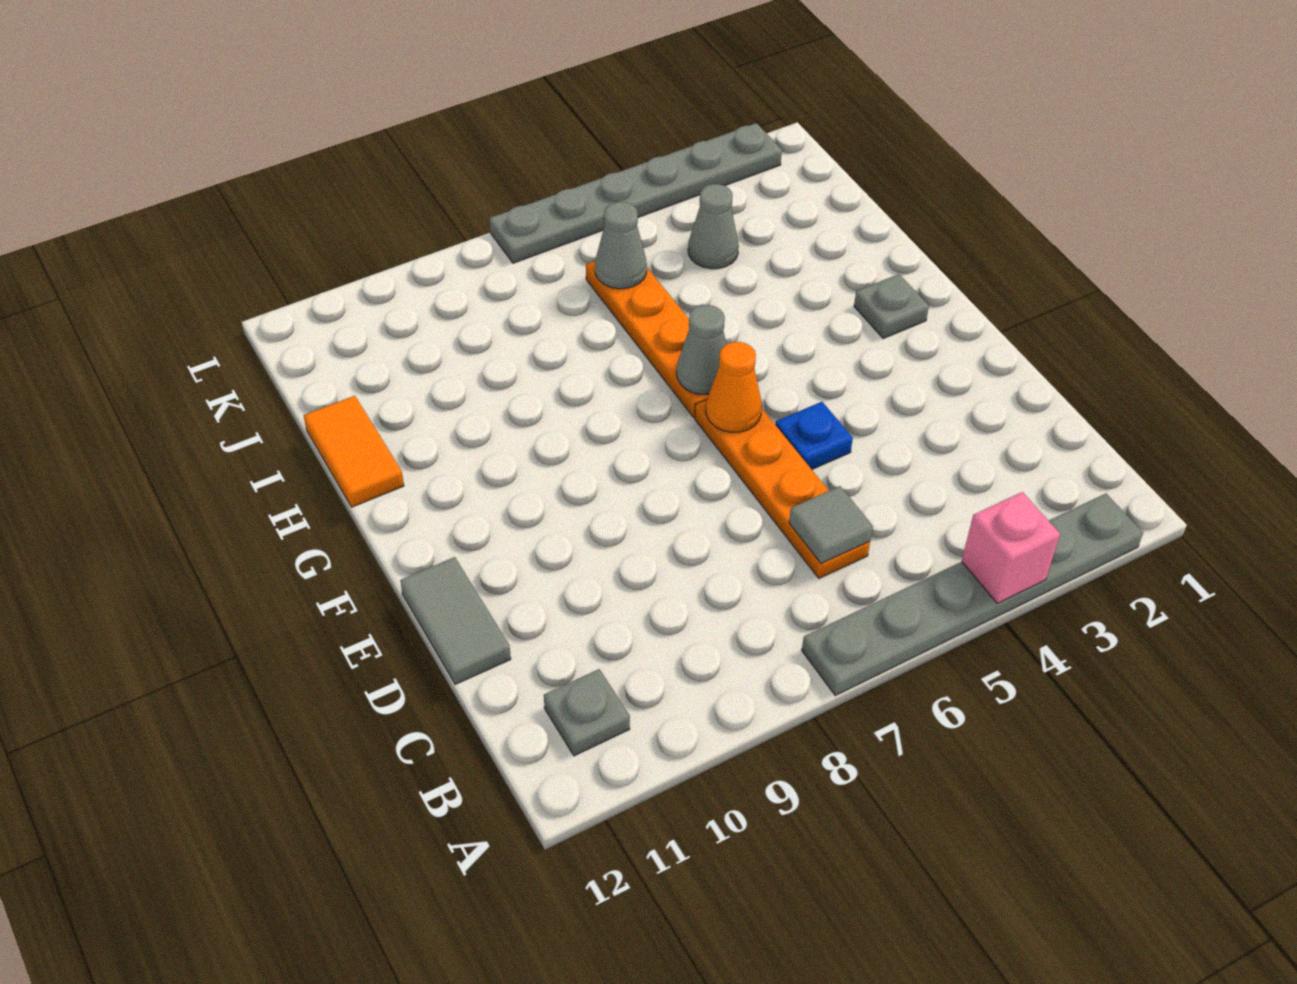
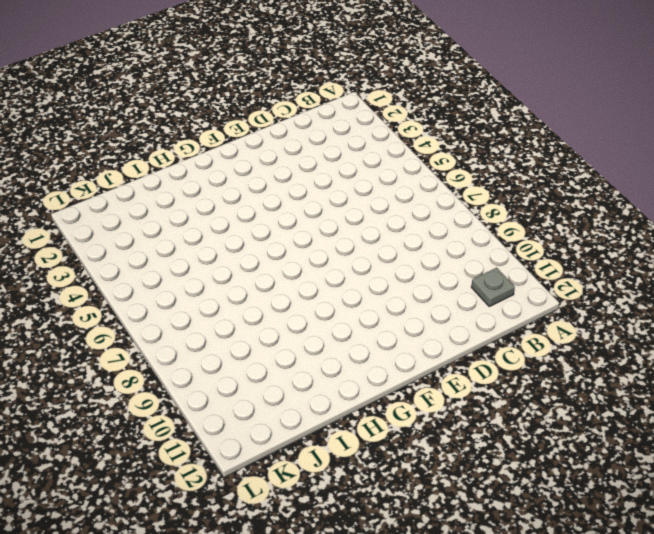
none -> grey 1x6 plate [802,494,1143,695]
none -> orange 1x4 plate [695,400,870,578]
none -> grey 1x2 tile [400,557,511,684]

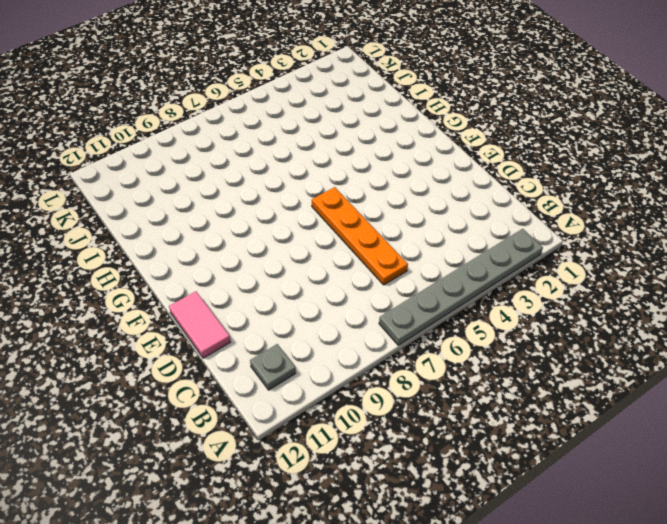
pink 1x2 tile [169,291,230,358] -> grey 1x2 tile [400,557,511,684]
none -> blue 1x1 plate [775,402,853,469]
none -> grey 1x1 plate [854,274,929,338]
none -> orange 1x4 plate [586,261,709,417]

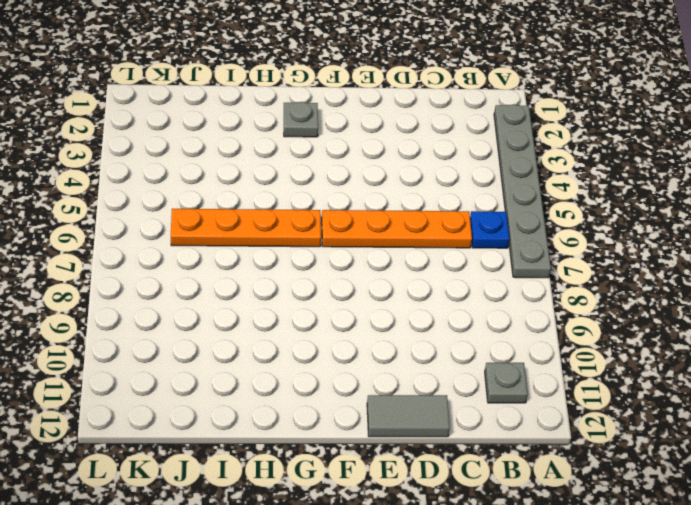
blue 1x1 plate [470,211,510,248] -> blue 1x1 plate moved to [775,402,853,469]
none -> orange 1x2 tile [303,396,404,507]
none -> grey 1x1 cone [688,184,739,269]
none -> grey 1x6 plate [490,123,782,263]

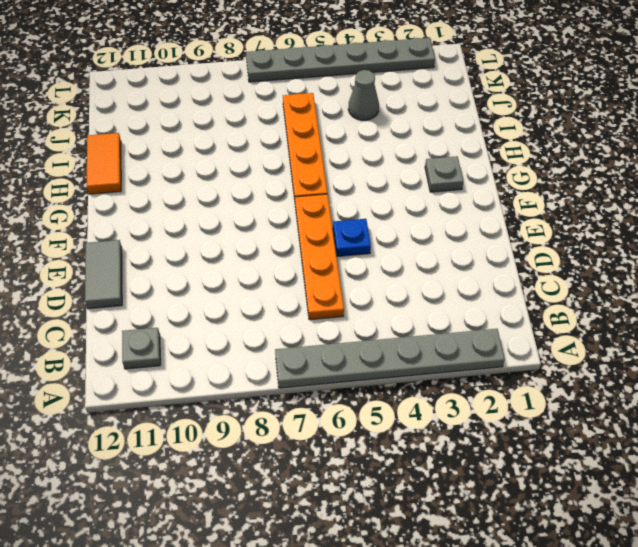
none -> pink 1x1 brick [962,492,1060,603]
none -> grey 1x1 tile [789,486,873,564]
none -> orange 1x1 cone [706,342,762,432]

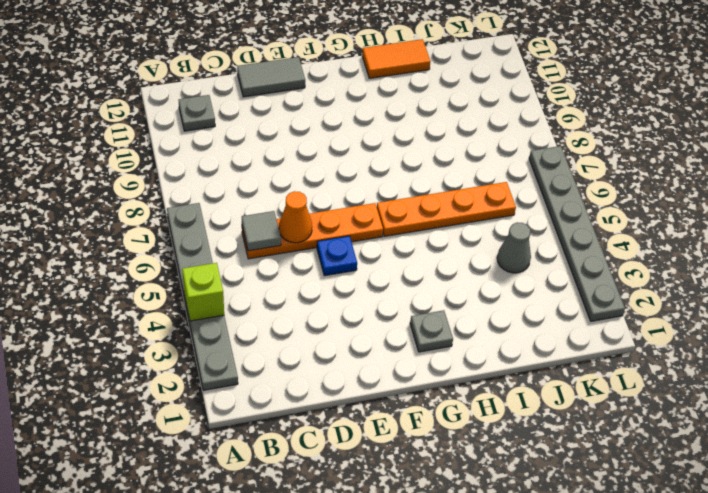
lime 1x1 brick [182,263,224,321] -> pink 1x1 brick [962,492,1060,603]
orange 1x1 cone [279,191,312,243] -> orange 1x1 cone moved to [706,342,762,432]
none -> grey 1x1 cone [677,305,727,394]
none -> grey 1x1 cone [595,202,647,289]

